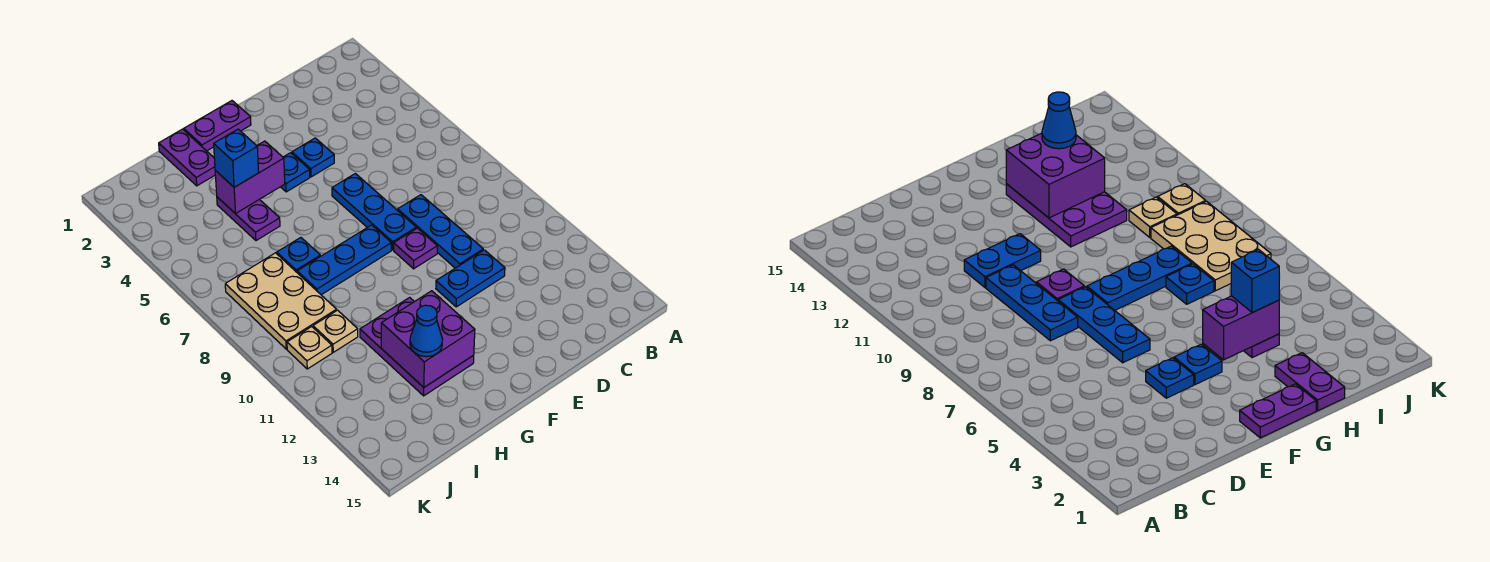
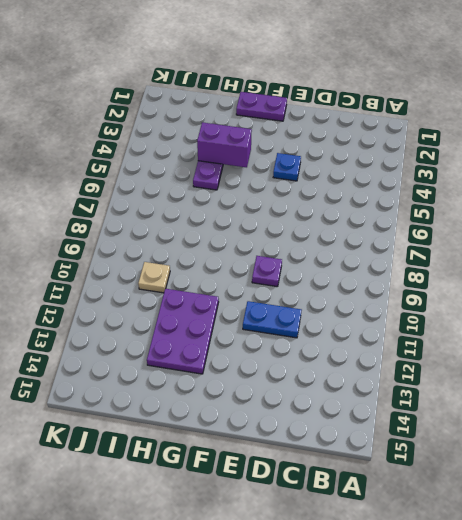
none -> blue 1x3 plate [398,195,483,268]
none -> blue 1x3 plate [332,174,416,250]
none -> blue 1x1 plate [281,153,310,192]

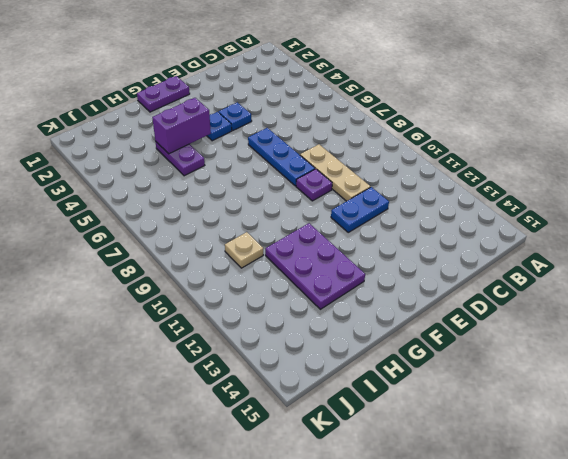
tan 1x3 plate [300,144,370,201] -> blue 1x3 plate [398,195,483,268]
none -> blue 1x3 plate [297,225,391,295]
none -> purple 1x2 plate [159,129,215,186]
none -> blue 1x1 plate [277,238,320,272]

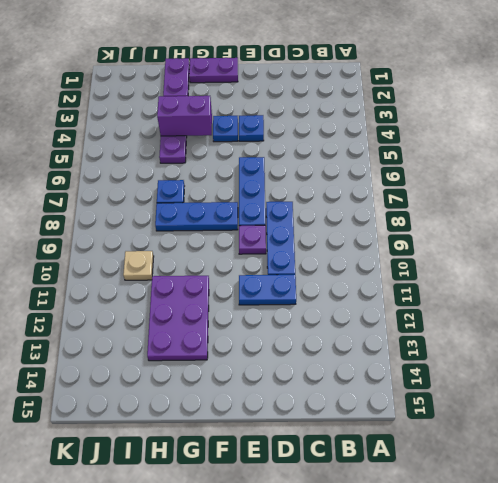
none -> tan 2x3 plate [225,253,337,349]
none -> tan 1x1 plate [287,327,332,369]
none -> purple 2x2 brick [381,291,475,387]

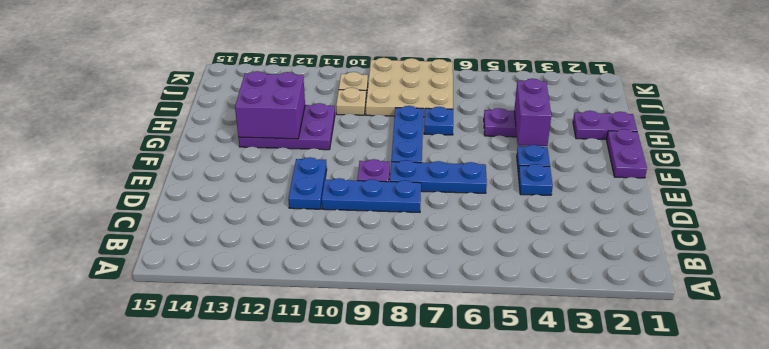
tan 3x3 plate [366,58,453,117] -> tan 2x3 plate [225,253,337,349]
none -> blue 1x1 brick [214,129,259,187]
none -> blue 1x1 cone [410,305,442,357]

